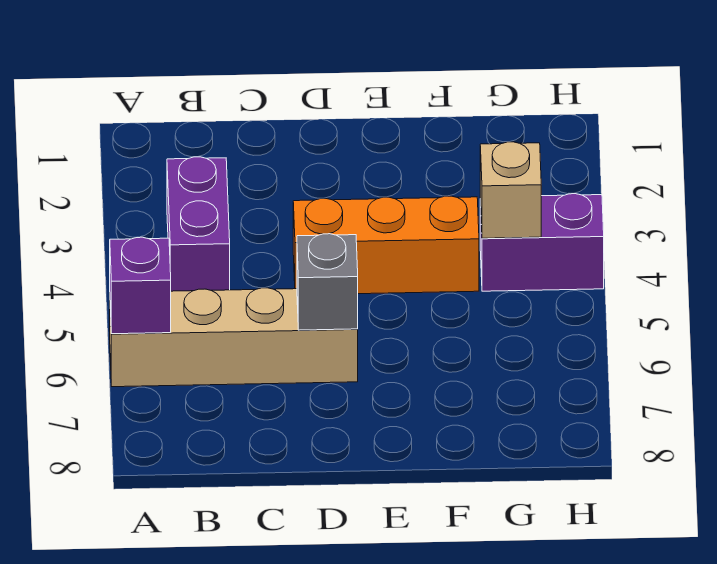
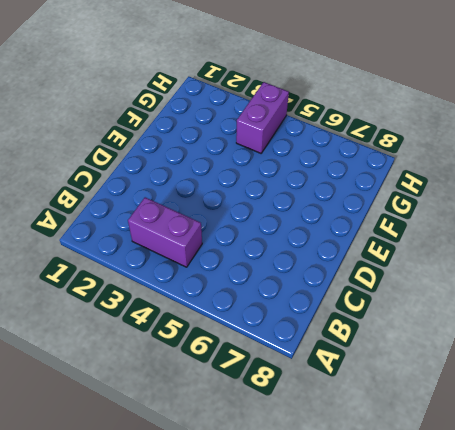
none -> tan 1x4 brick [110,288,358,387]
none -> orange 1x3 brick [293,196,479,294]

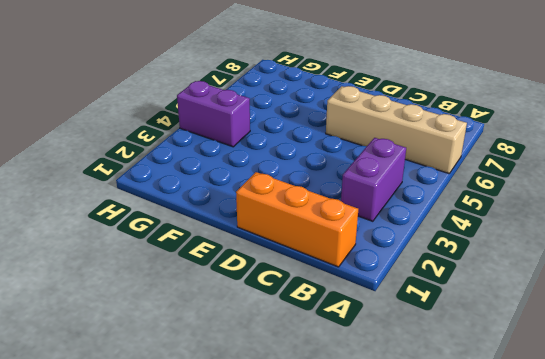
orange 1x3 brick [236,172,358,267] -> orange 1x3 brick moved to [293,196,479,294]
none -> purple 1x1 brick [110,237,171,334]
none -> grey 1x1 brick [297,234,358,330]

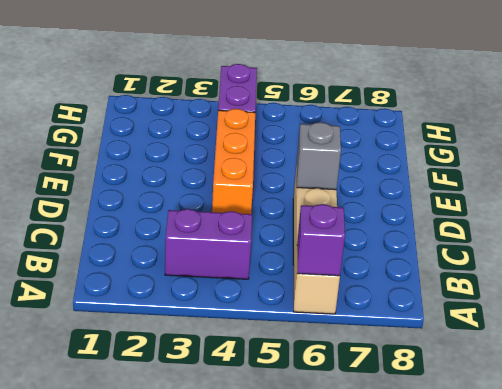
none -> tan 1x1 brick [480,142,541,238]

